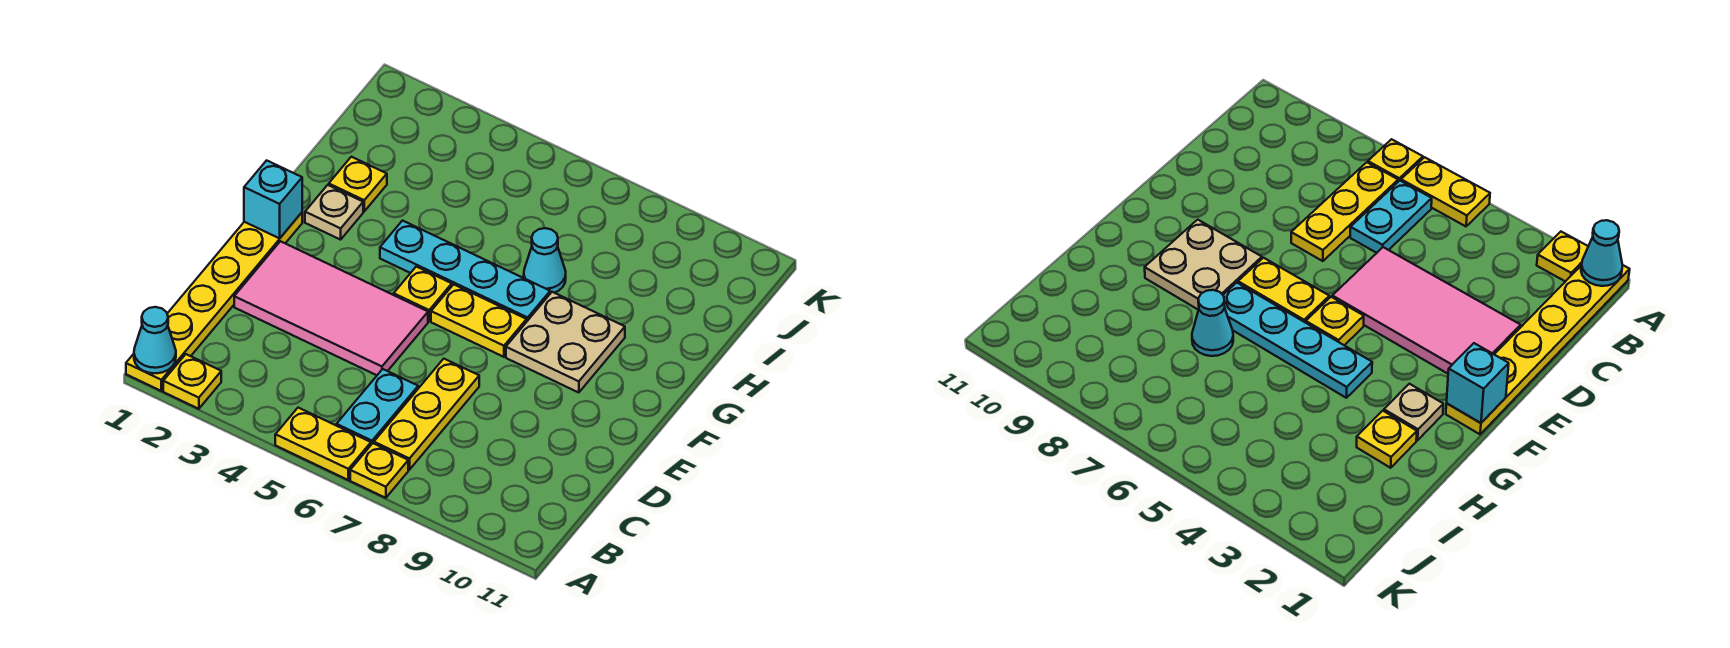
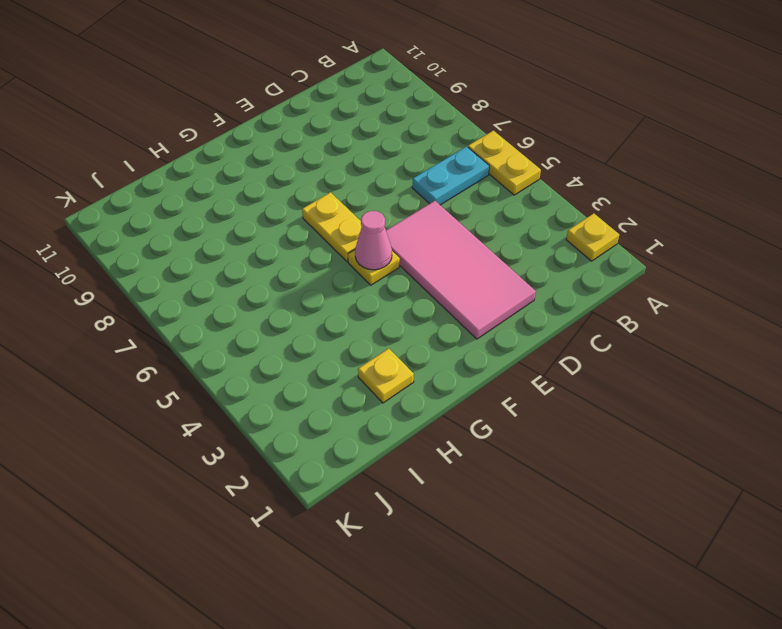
pink 1x1 cone [355,211,392,270] -> none
none -> yellow 1x6 plate [126,213,302,391]
none -> yellow 1x1 plate [350,443,408,498]
none -> yellow 1x3 plate [374,359,479,470]

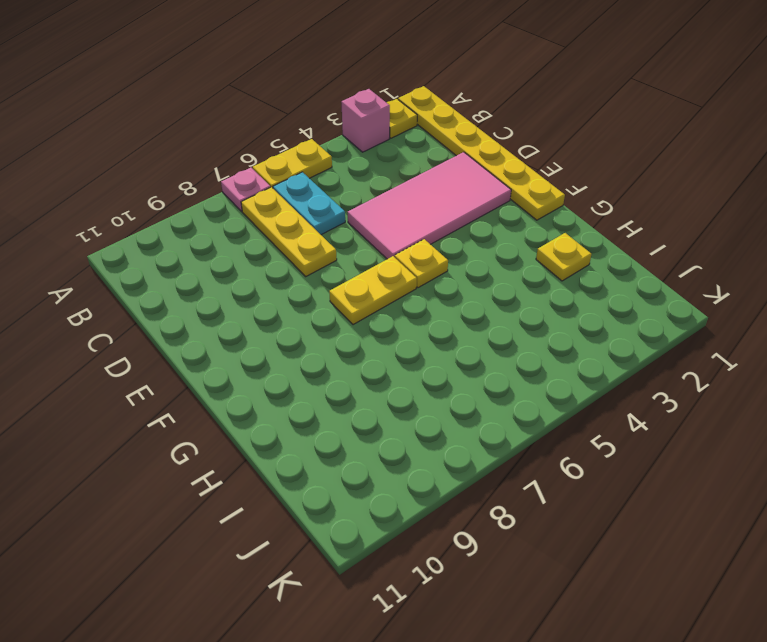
pink 1x1 brick [341,89,390,152] -> none
pink 1x1 plate [221,168,270,211] -> yellow 1x1 plate [350,443,408,498]
none -> tan 2x2 plate [506,292,625,393]
none -> tan 1x1 plate [305,185,363,240]
none -> cyan 1x4 plate [380,221,550,321]

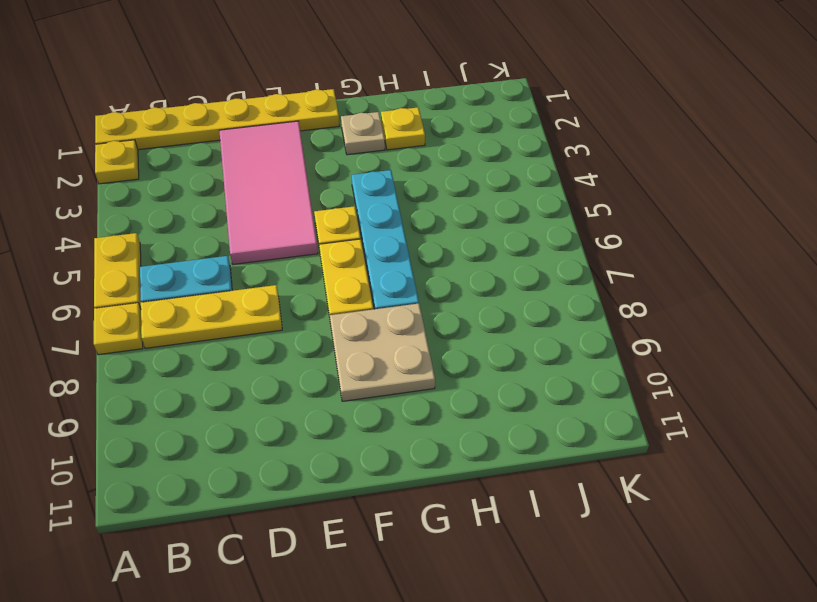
none -> cyan 1x1 cone [524,228,566,293]
none -> cyan 1x1 cone [134,307,176,373]
none -> cyan 1x1 brick [244,160,302,238]

